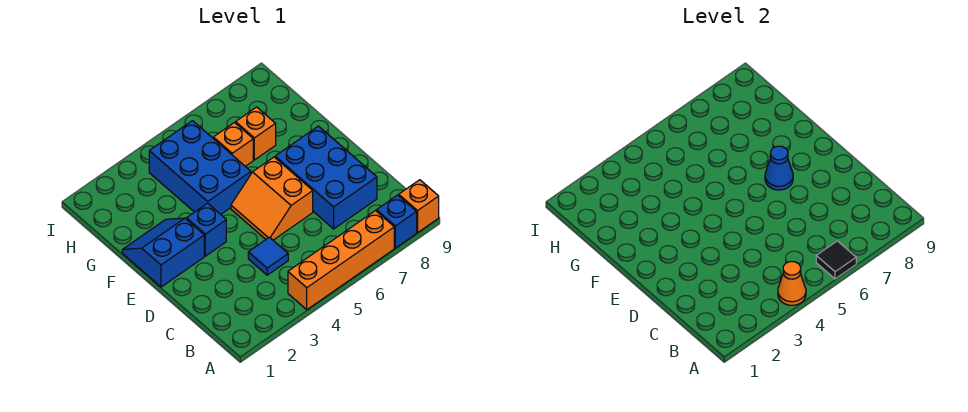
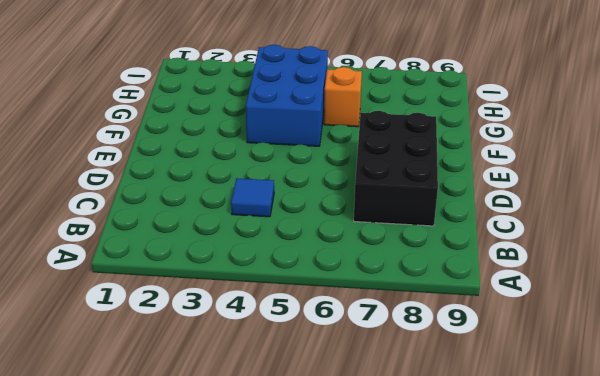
black 2x3 brick [354,111,438,226] -> blue 2x3 brick [275,126,377,229]
none -> orange 1x4 brick [288,211,394,310]
none -> blue 1x1 brick [377,195,417,248]
none -> orange 1x1 brick [399,180,439,232]

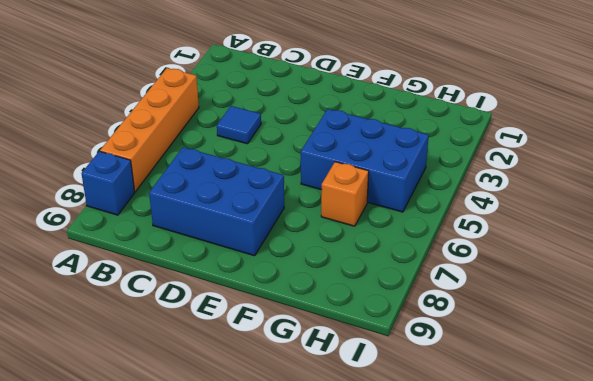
none -> orange 1x1 brick [399,180,439,232]
none -> orange 2x2 slope [231,157,313,240]
none -> blue 2x2 slope [122,218,204,287]

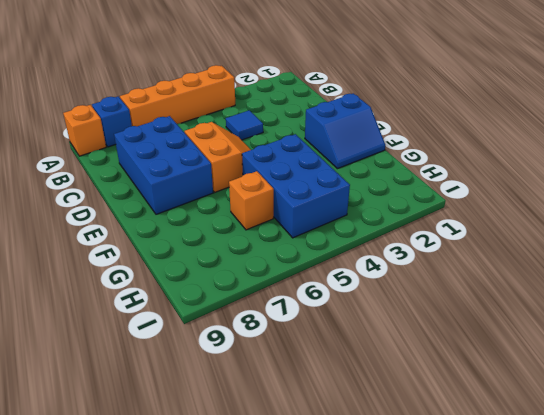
none -> blue 1x1 brick [187,203,226,256]
none -> orange 1x1 brick [236,107,276,160]
none -> orange 1x1 cone [778,262,806,305]

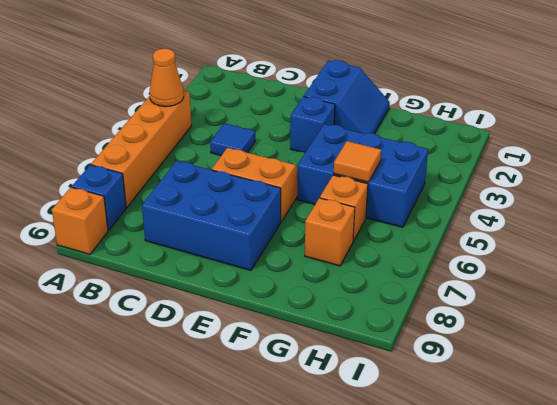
orange 1x1 tile [334,141,381,182] -> none
none -> black 1x1 tile [816,241,856,279]
none -> blue 1x1 cone [765,146,793,190]

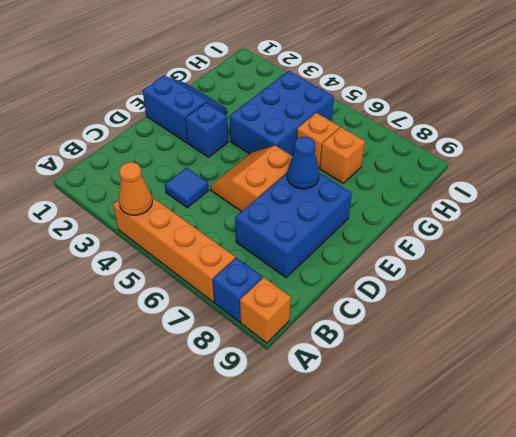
none -> black 1x1 tile [816,241,856,279]

